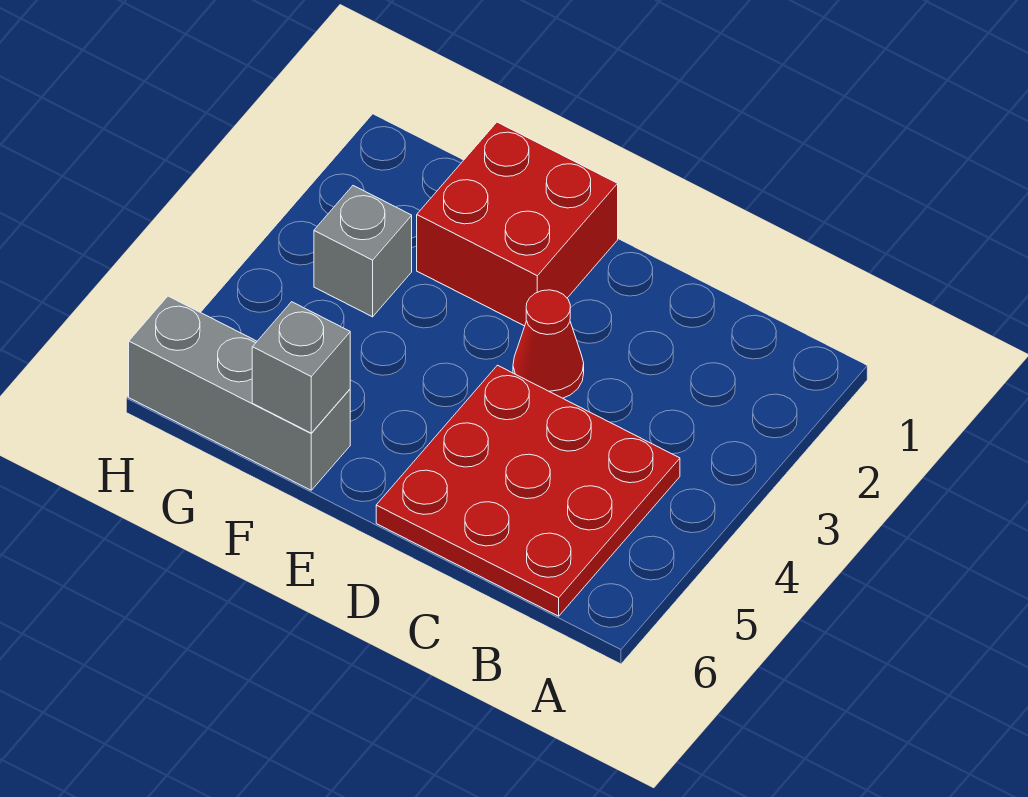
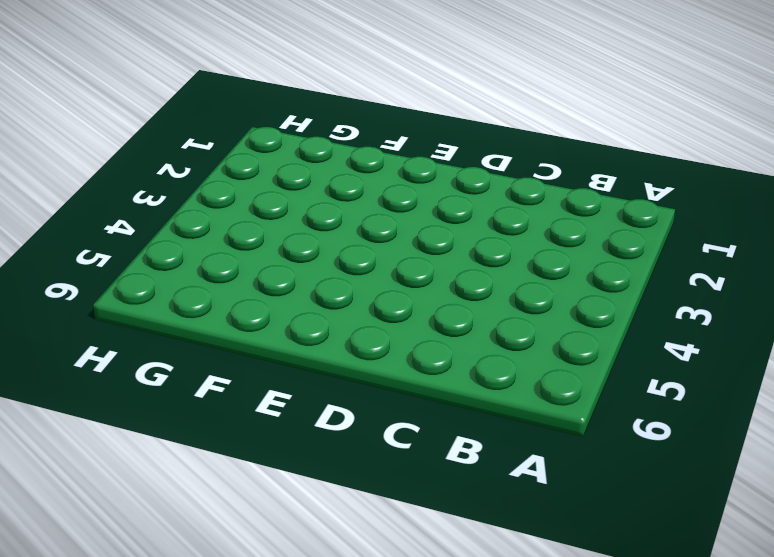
none -> red 3x3 plate [376,365,680,616]
none -> red 1x1 cone [513,290,584,398]

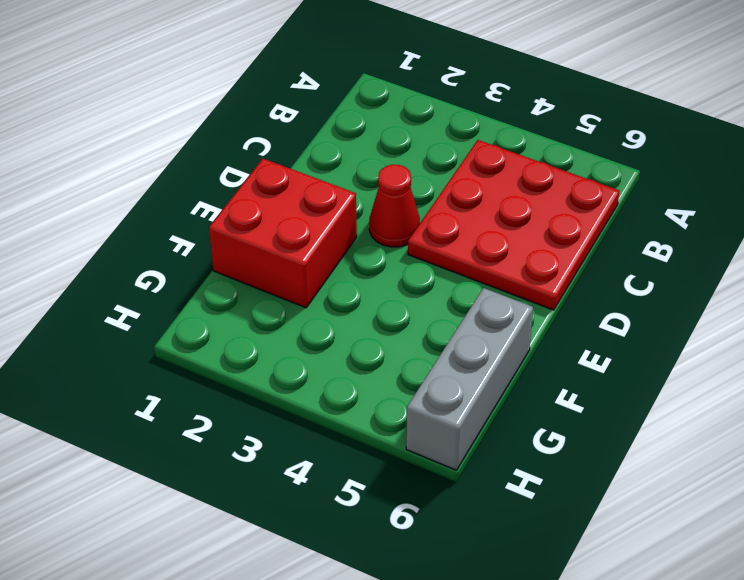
none -> grey 1x1 brick [314,186,412,317]
none -> grey 1x1 brick [252,302,350,433]

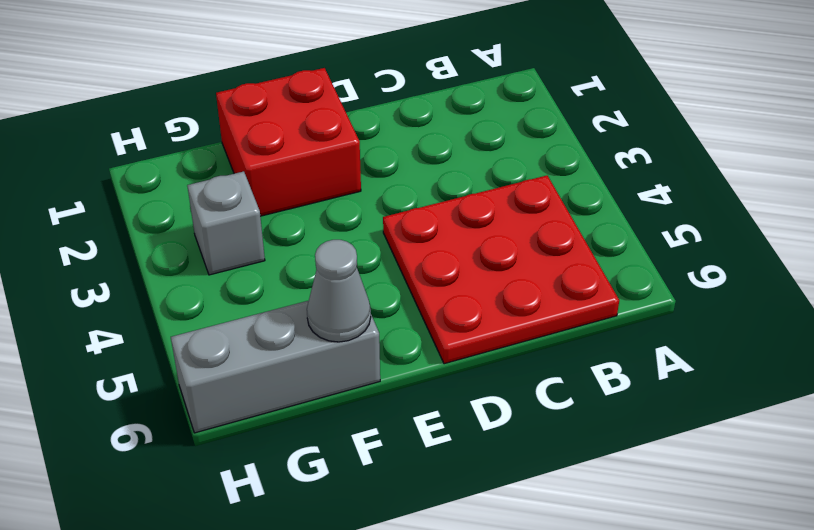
grey 1x1 cone [307,240,371,342] -> grey 1x1 brick [252,302,350,433]
none -> red 1x1 cone [513,290,584,398]

